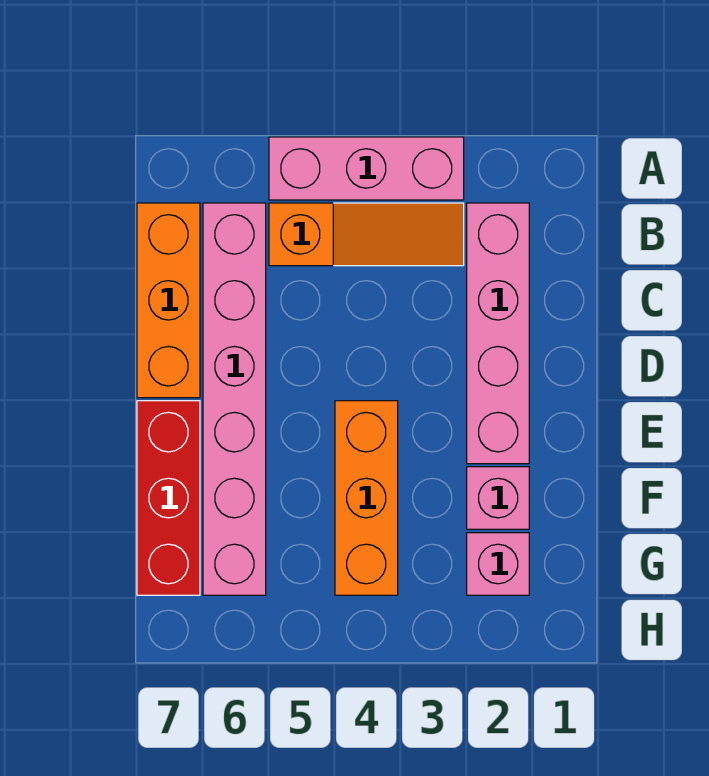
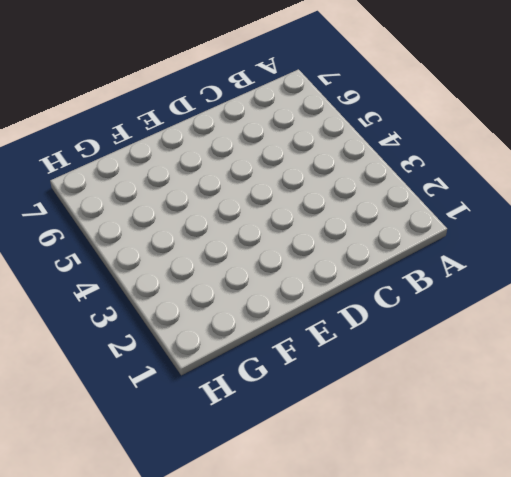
none -> pink 1x3 brick [269,137,464,200]
none -> pink 1x4 brick [467,203,529,464]

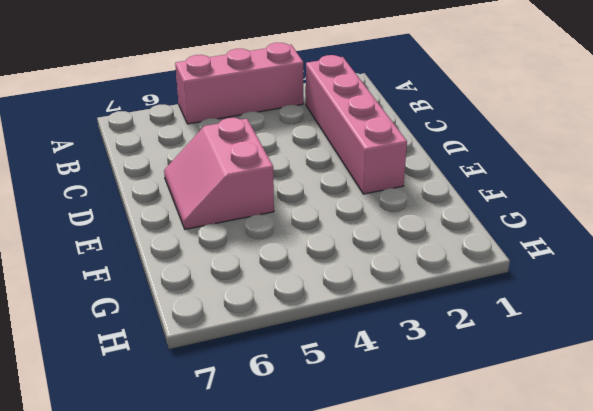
pink 2x2 slope [164,118,274,229] -> pink 1x6 brick [203,203,266,595]
none -> orange 1x3 slope [269,203,464,266]
none -> orange 1x3 brick [137,203,200,398]

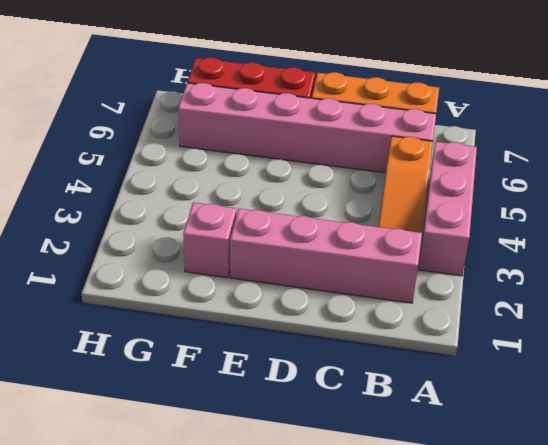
none -> orange 1x3 brick [335,401,398,595]
none -> pink 1x1 brick [467,533,529,595]

